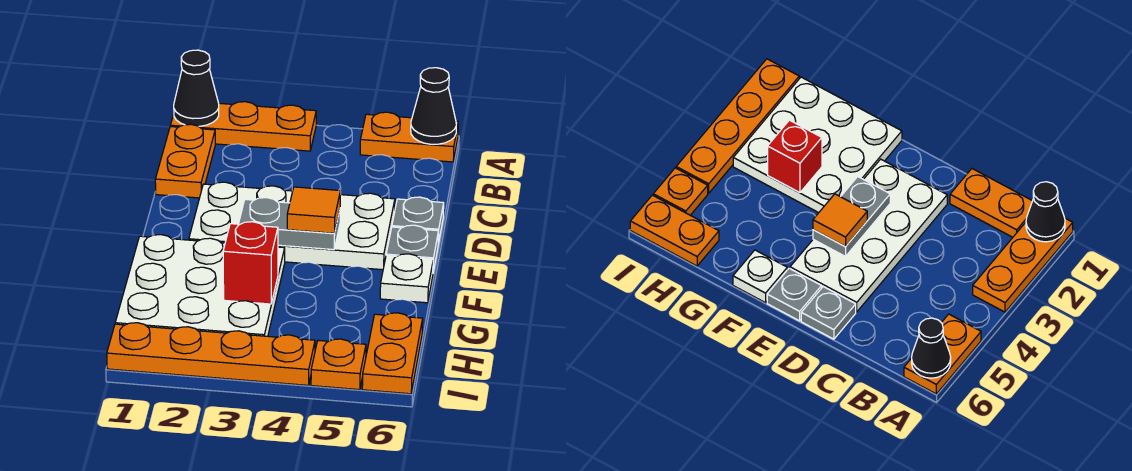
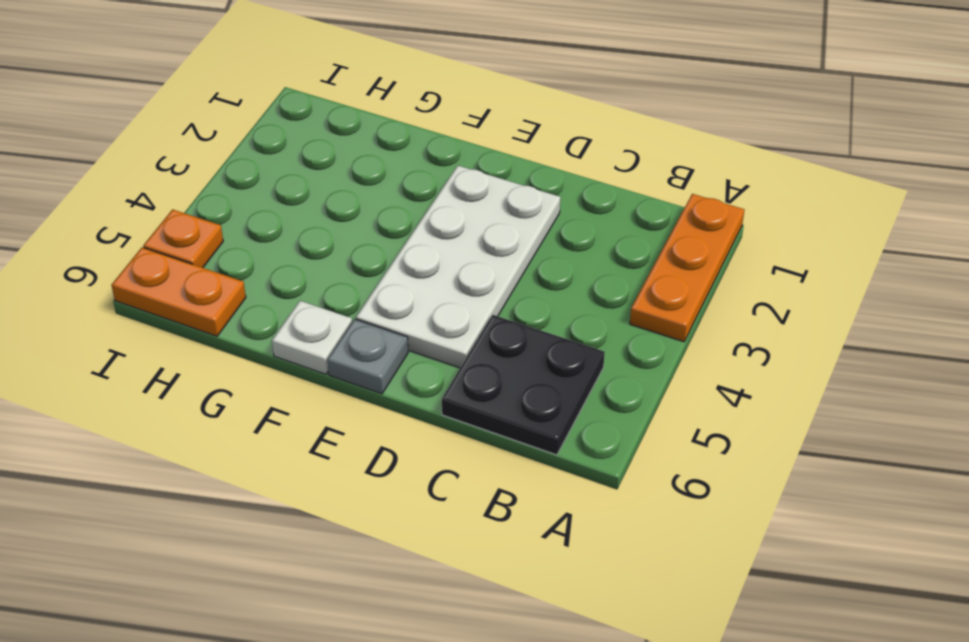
black 2x2 plate [442,315,605,455] -> none
none -> orange 1x2 plate [360,112,458,162]
none -> orange 1x2 plate [155,124,215,198]
none -> grey 1x1 plate [392,197,444,244]

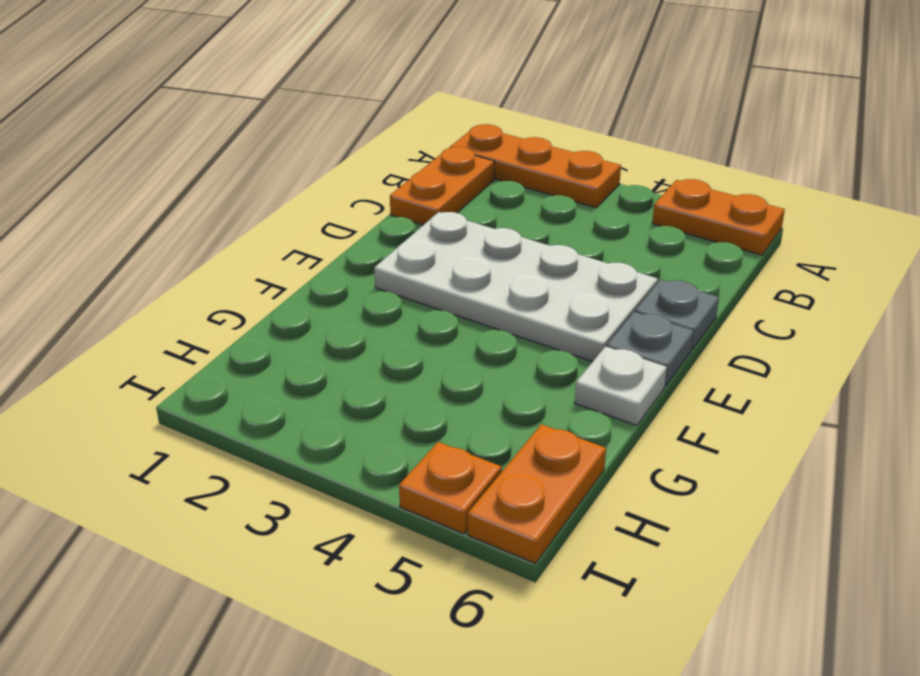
none -> white 3x3 plate [115,235,285,336]
none -> orange 1x4 plate [107,323,315,385]
none -> black 1x1 cone [174,50,219,126]

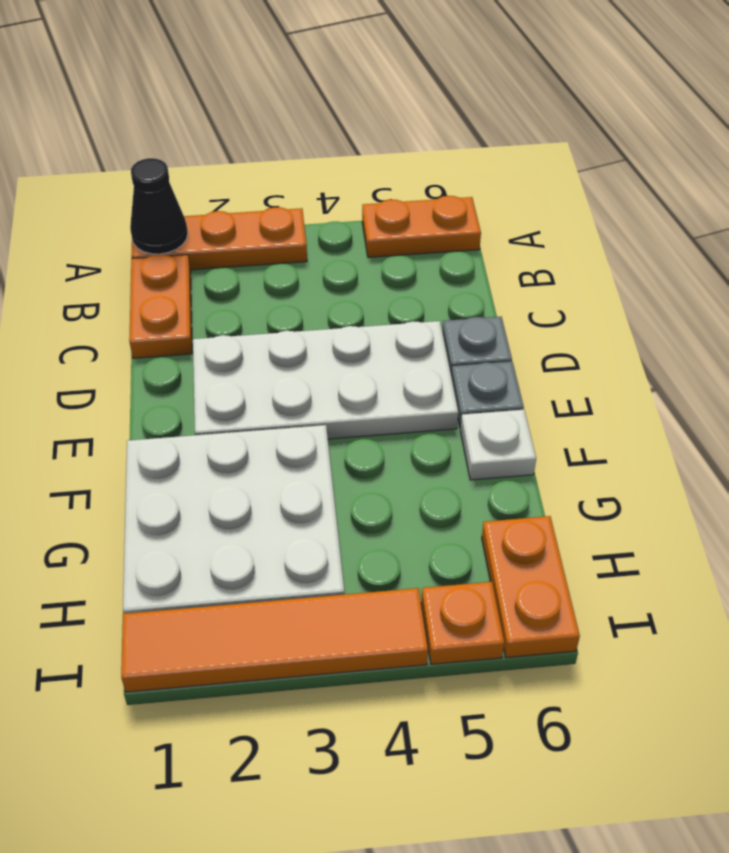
orange 1x4 tile [121,588,428,692] -> orange 1x4 plate [107,323,315,385]
none -> black 1x1 cone [411,68,456,144]
none -> grey 1x2 plate [239,198,340,250]
none -> red 1x1 brick [223,222,278,304]

